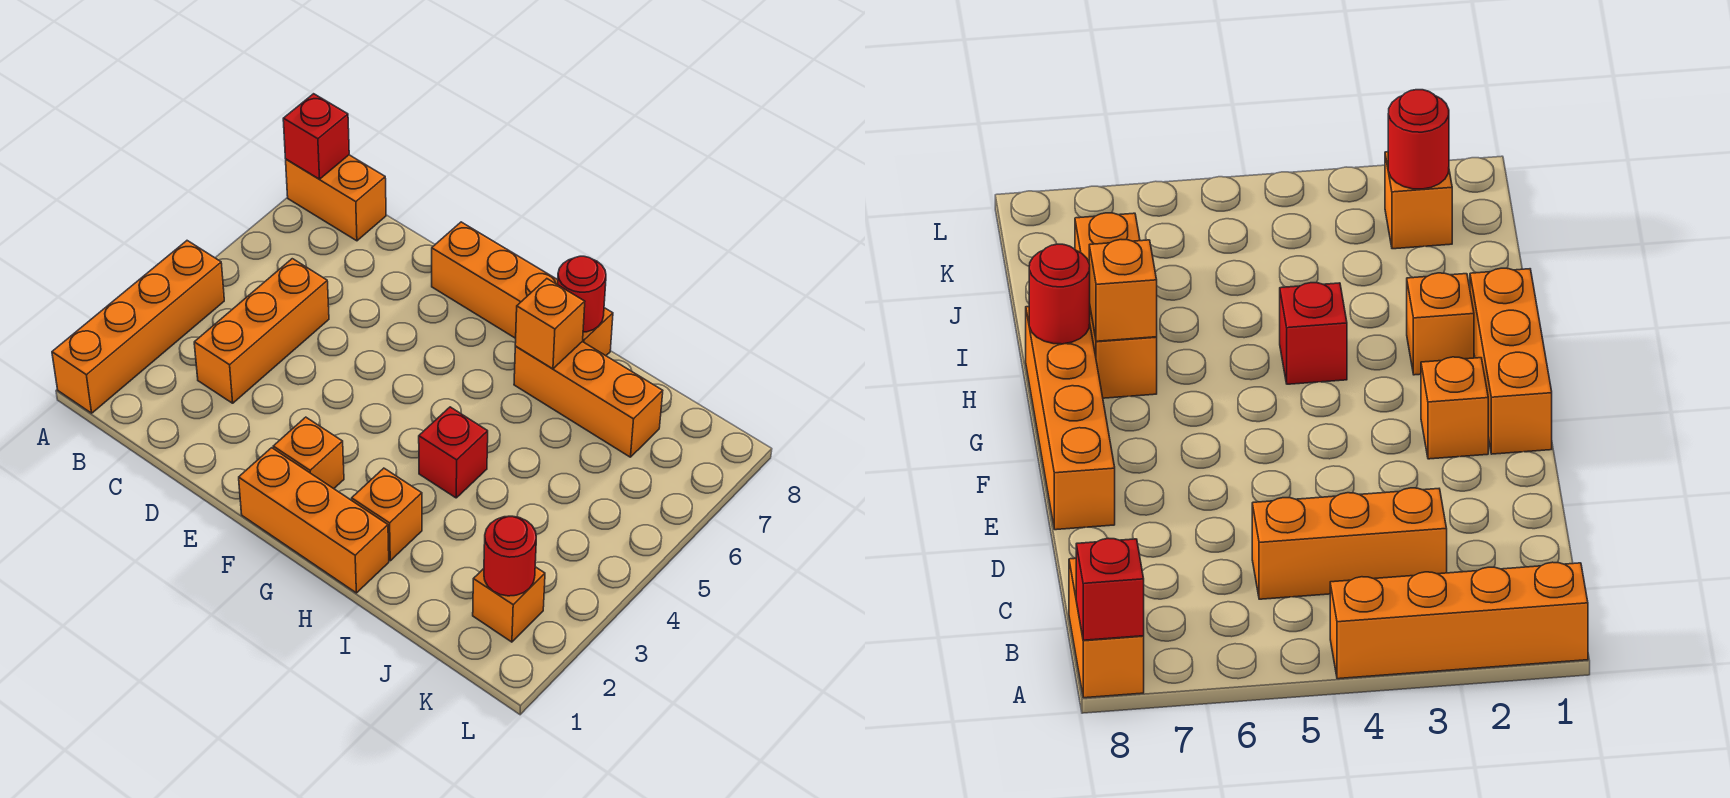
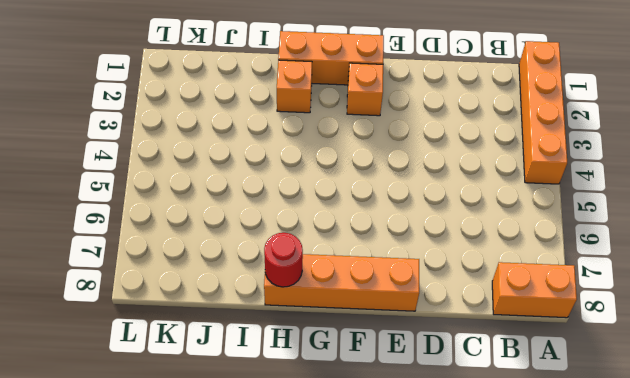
none -> orange 1x3 brick [194,259,329,403]
none -> red 1x1 brick [419,407,488,498]
none -> orange 1x3 brick [514,342,663,457]

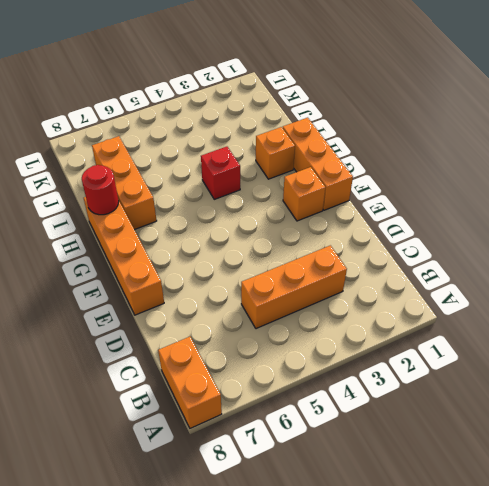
none -> orange 1x4 brick [52,241,224,413]
none -> orange 1x1 brick [473,567,545,642]
none -> red 1x1 brick [283,94,349,179]

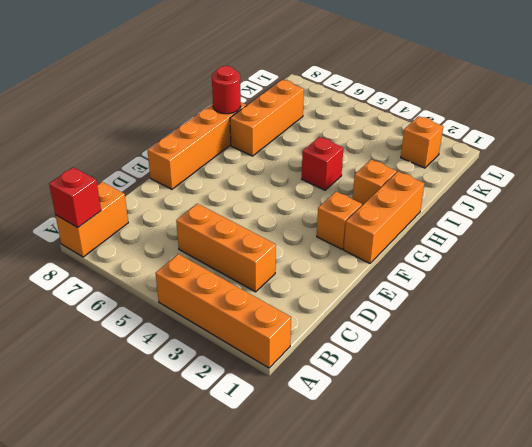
none -> orange 1x1 brick [515,279,585,369]
none -> red 1x1 round brick [484,516,536,596]

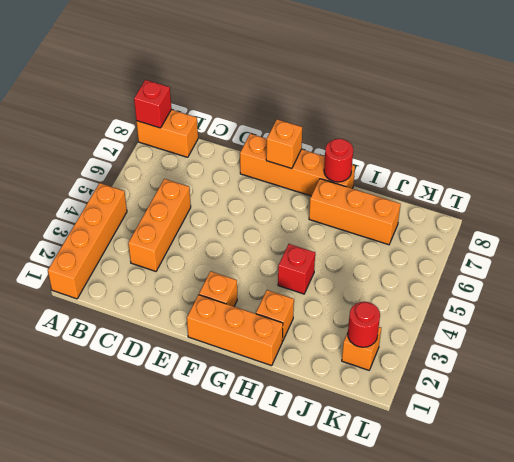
orange 1x1 brick [266,119,302,169] -> orange 1x1 brick moved to [515,279,585,369]

